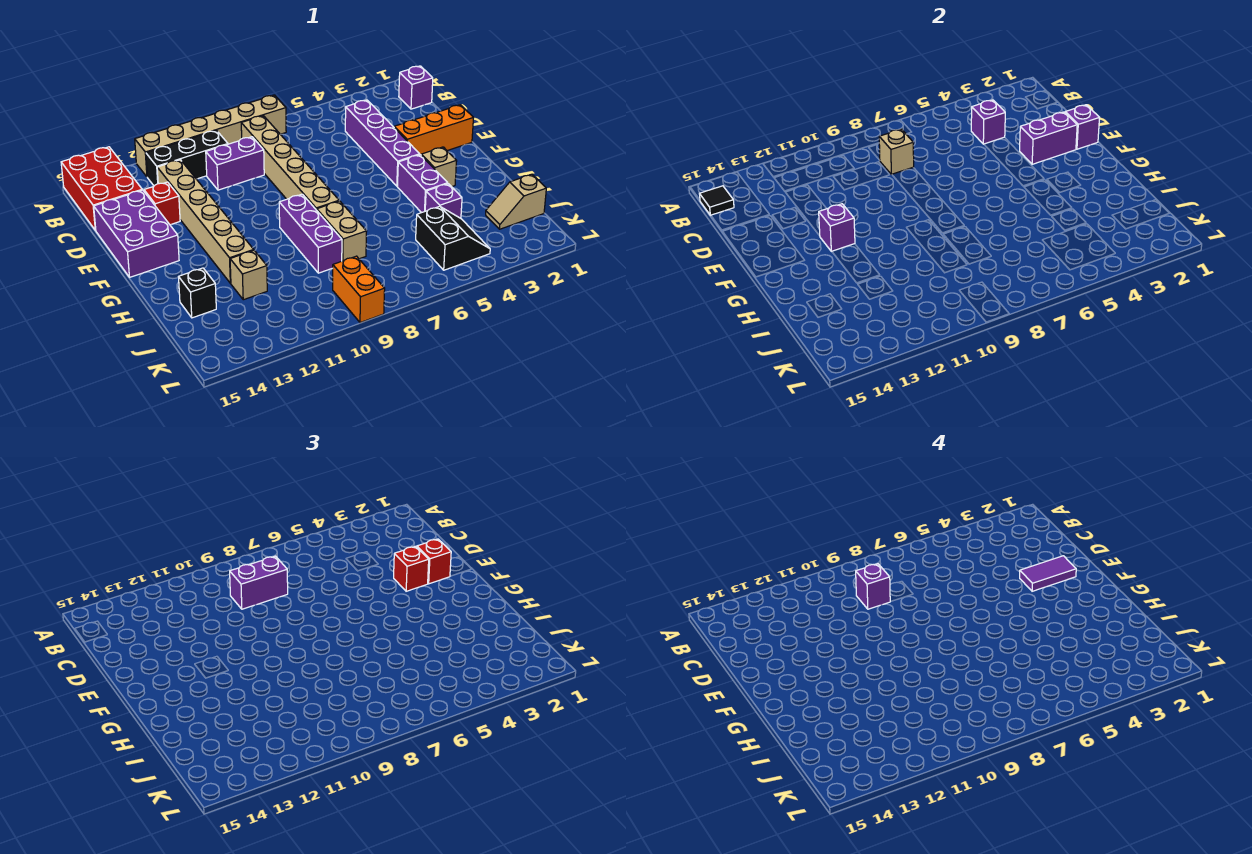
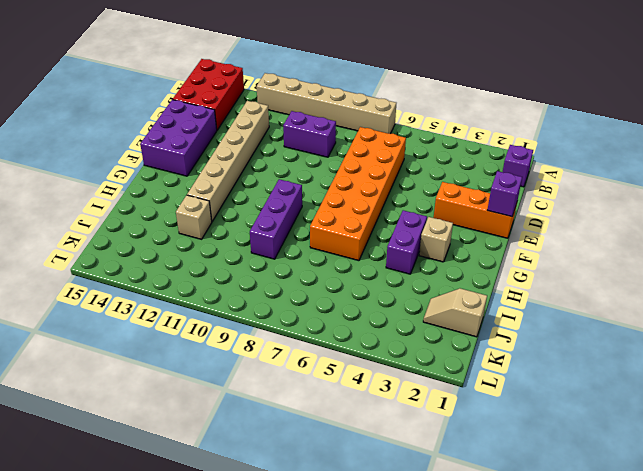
orange 2x6 brick [310,127,406,261] -> none
none -> tan 1x6 brick [241,116,339,210]
none -> black 1x3 brick [146,130,228,186]
none -> purple 1x4 brick [345,100,420,186]
none -> red 1x1 brick [144,182,180,225]

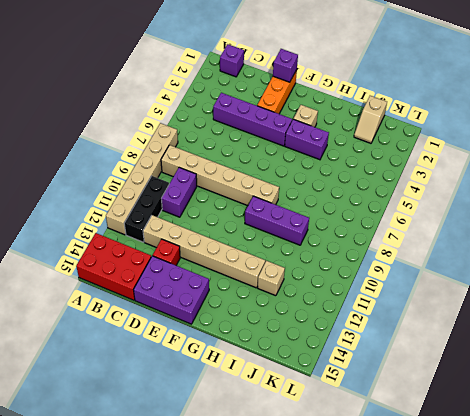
none -> tan 1x2 brick [317,201,367,261]
none -> purple 1x1 brick [425,184,462,218]
none -> black 1x1 brick [179,268,216,318]
none -> black 2x2 slope [416,206,490,270]

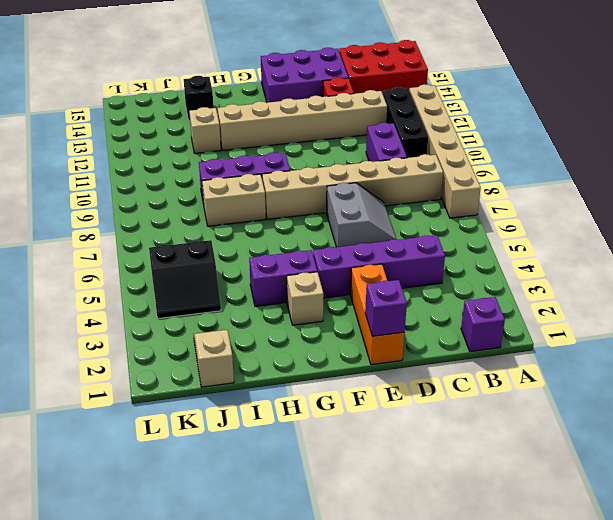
grey 2x2 slope [327,183,396,247] -> none
none -> purple 1x1 brick [425,184,462,218]
none -> orange 1x2 brick [333,256,385,323]
none -> black 1x1 tile [700,186,734,215]
none -> purple 1x1 brick [971,100,1005,144]

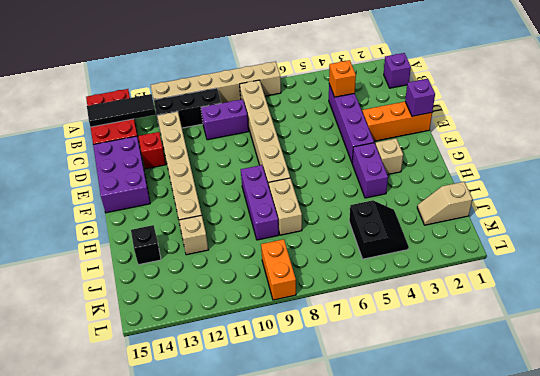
black 1x3 tile [87,94,156,127] -> black 1x1 tile [700,186,734,215]
orange 1x1 brick [329,60,356,97] -> purple 1x1 brick [971,100,1005,144]
none -> purple 1x1 brick [425,184,462,218]
none -> tan 1x1 brick [879,129,914,174]
none -> purple 1x2 brick [1020,112,1077,164]
none -> purple 1x1 brick [819,204,855,251]

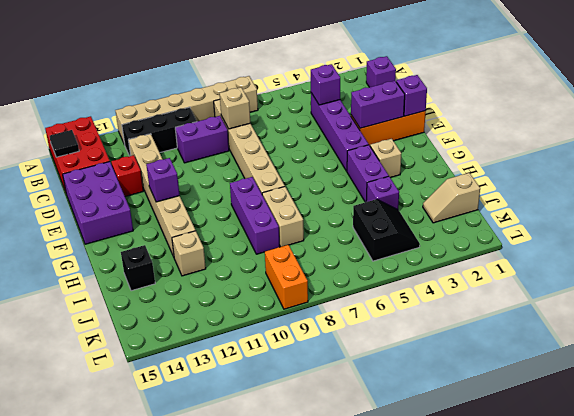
none -> purple 1x2 brick [230,556,288,609]
none -> red 1x1 brick [417,539,451,584]
none -> red 1x1 brick [394,546,429,591]
none -> purple 1x1 brick [856,564,891,609]

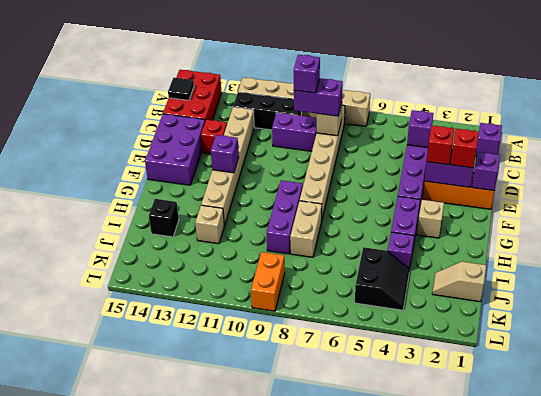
none -> purple 1x2 tile [1020,556,1076,591]

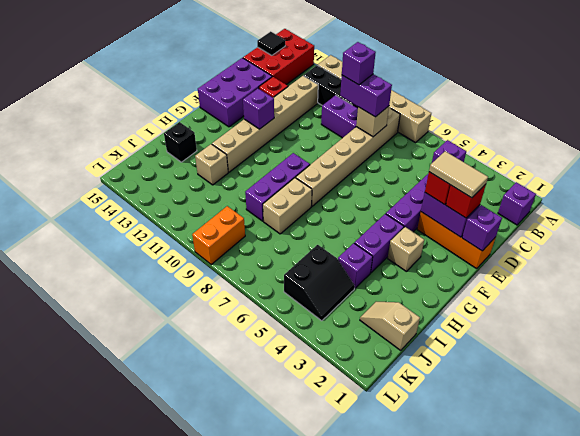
tan 1x2 tile [429,151,488,198] -> purple 1x2 tile [1020,556,1076,591]

